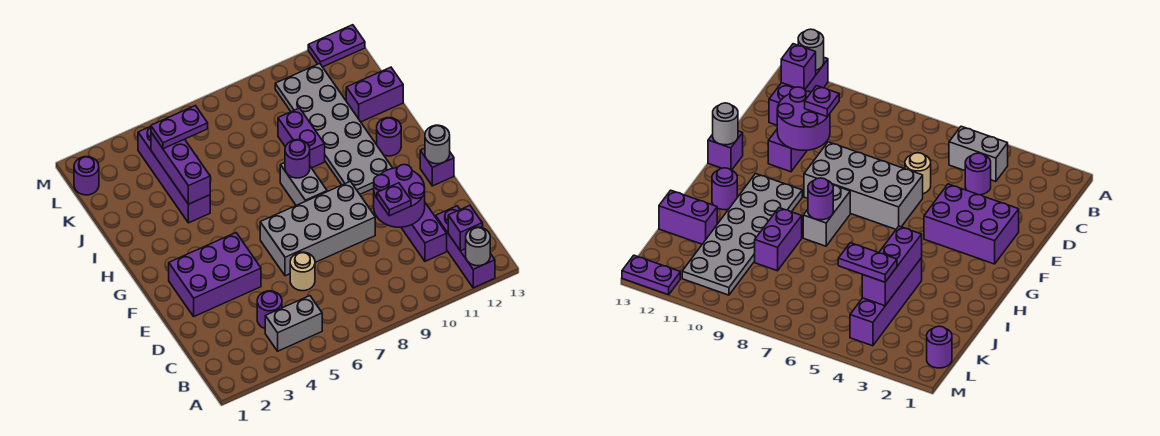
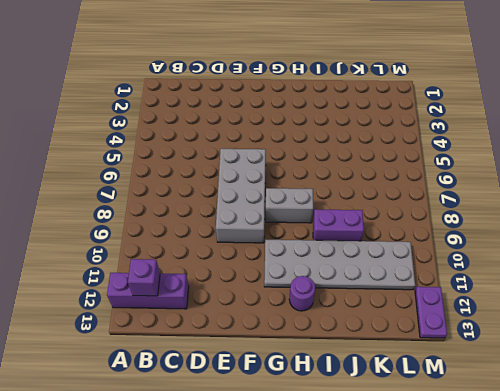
none -> grey 1x2 brick [265,296,322,351]
none -> purple 1x1 round brick [257,291,282,329]
none -> purple 1x3 brick [401,203,447,261]

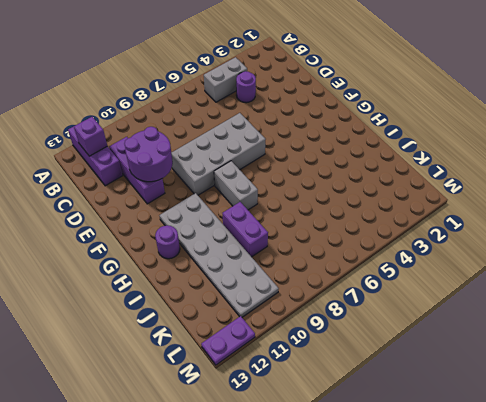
none -> tan 1x1 round brick [290,252,315,291]
none -> purple 2x3 brick [169,233,261,316]
none -> purple 1x1 brick [420,148,454,186]

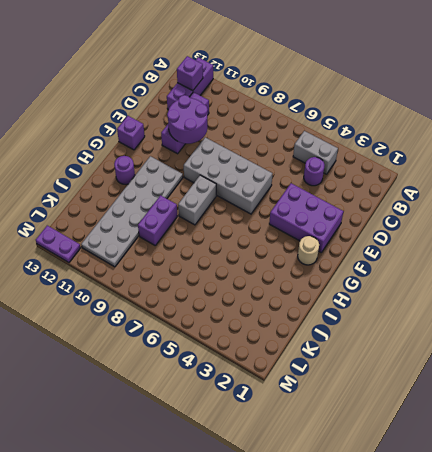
tan 1x1 round brick [298,236,319,265] -> tan 1x1 round brick moved to [290,252,315,291]
none -> purple 1x4 brick [138,126,210,223]
none -> purple 1x2 brick [346,67,403,122]
none -> purple 1x1 round brick [74,157,99,195]

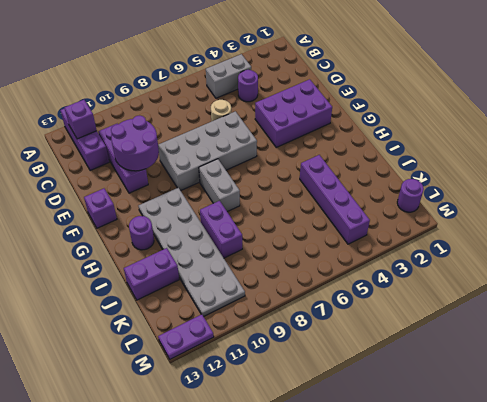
none -> grey 1x1 round brick [466,227,490,266]
none -> grey 1x1 round brick [425,125,450,164]
none -> purple 1x1 round brick [285,140,310,178]

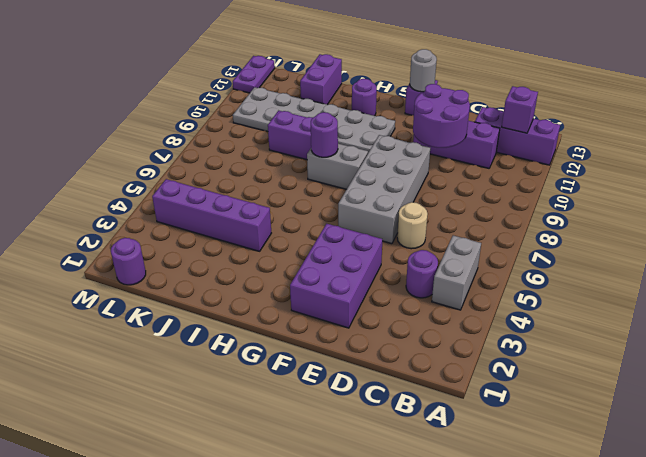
none -> grey 1x1 round brick [466,227,490,266]
none -> purple 1x3 brick [151,133,210,204]
none -> purple 1x1 plate [377,183,411,216]

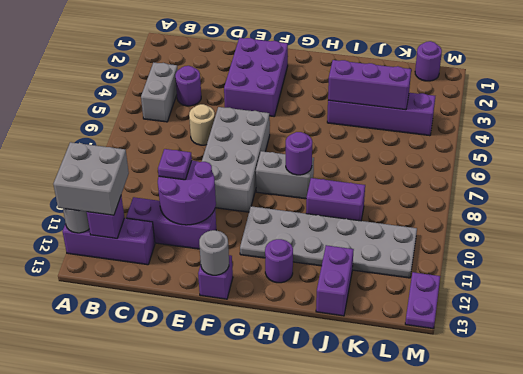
grey 2x2 brick [53,142,129,215] -> none
none -> purple 1x2 plate [151,106,208,149]

